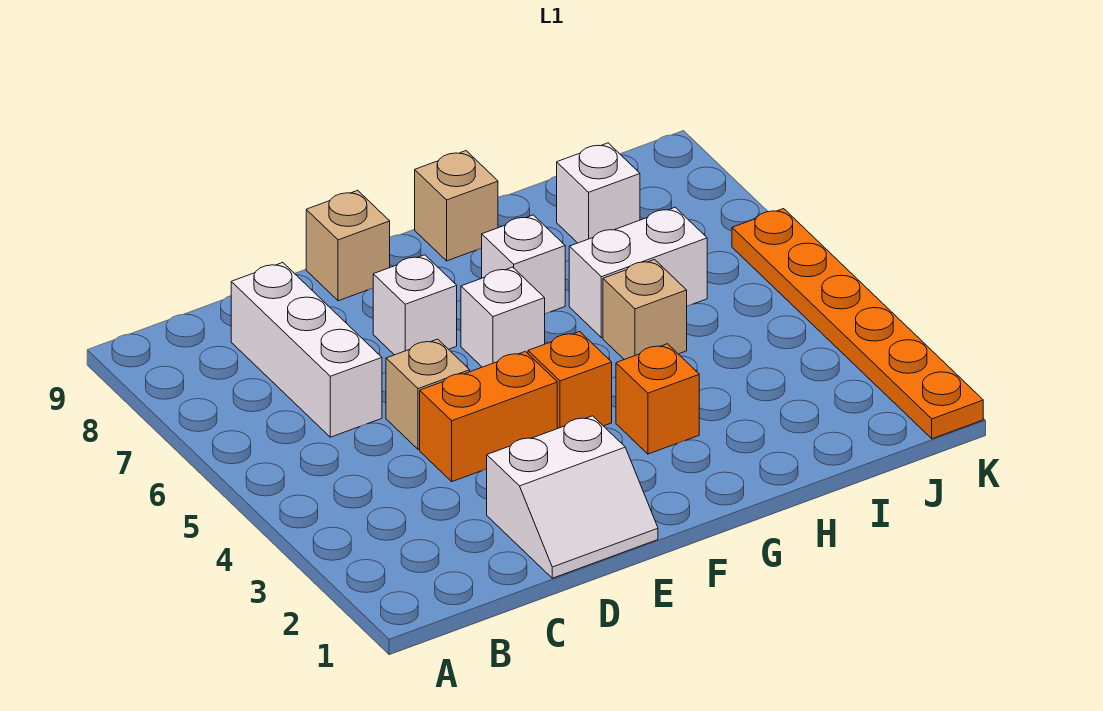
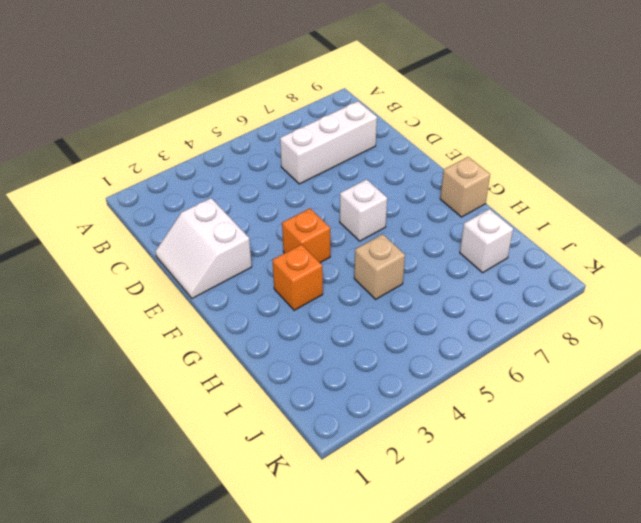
none -> orange 1x2 brick [420,351,557,482]
none -> tan 1x1 brick [386,339,470,449]
none -> white 1x1 brick [373,255,457,355]

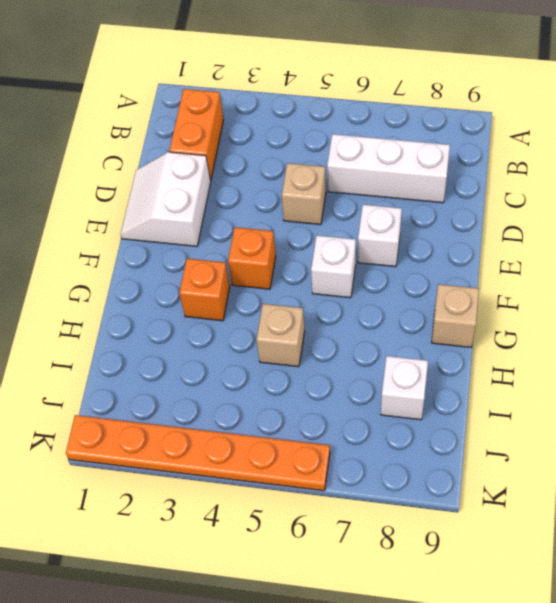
orange 1x2 brick [169,89,224,181] -> orange 1x2 brick moved to [420,351,557,482]
none -> tan 1x1 brick [306,190,390,301]
none -> white 1x1 brick [482,215,565,314]
none -> white 1x2 brick [569,207,707,338]

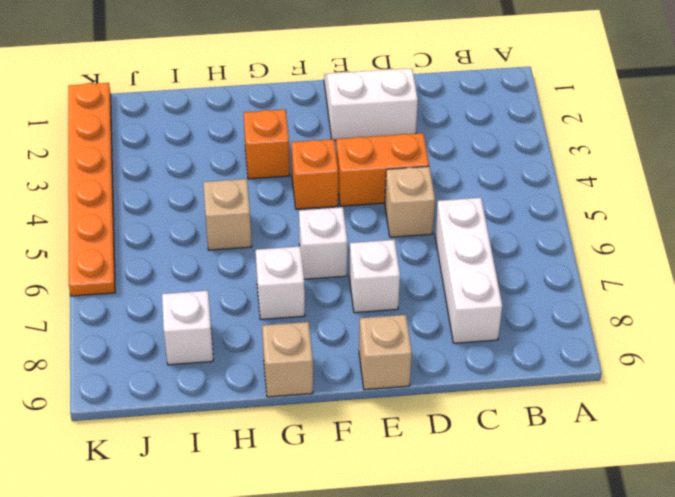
none -> white 1x2 brick [569,207,707,338]

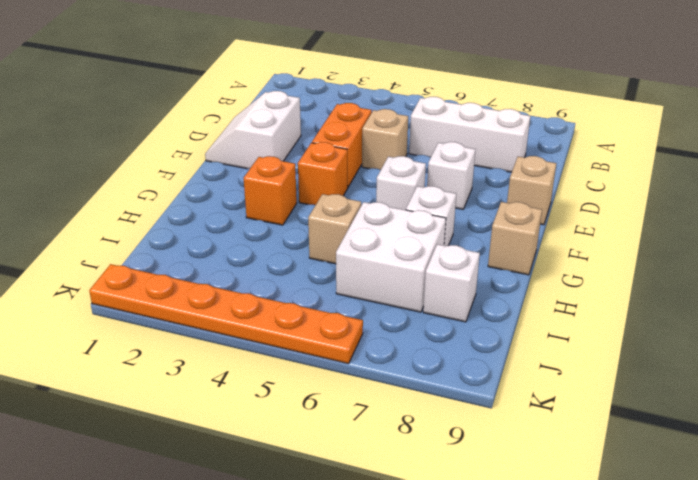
white 2x2 brick [336,202,446,312] -> white 1x2 brick [569,207,707,338]

